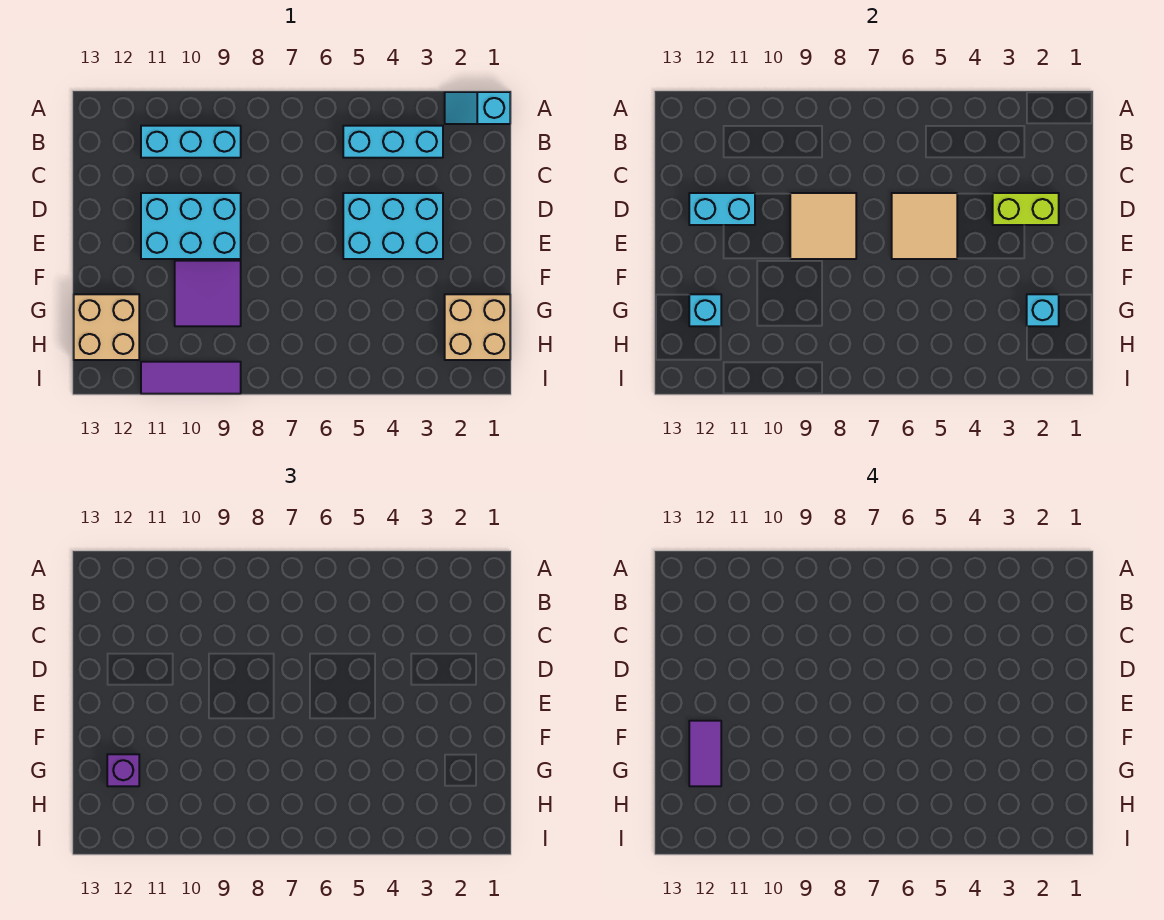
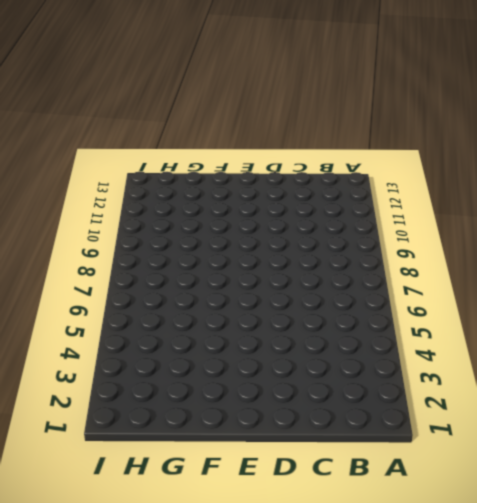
none -> cyan 1x2 slope [445,92,510,124]
none -> cyan 1x3 brick [343,126,443,158]
none -> cyan 1x3 brick [141,126,241,158]

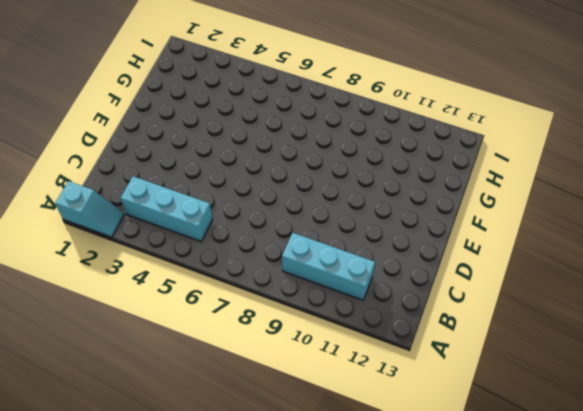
none -> cyan 2x3 brick [343,193,443,259]
none -> cyan 2x3 brick [141,193,241,259]
none -> purple 2x2 tile [175,261,241,326]

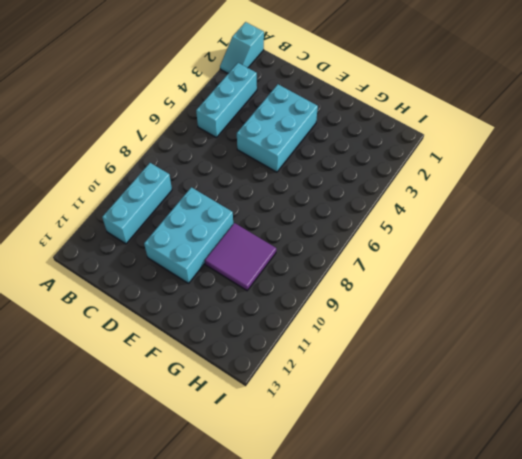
none -> tan 2x2 brick [445,294,510,360]
none -> tan 2x2 brick [74,294,139,360]
none -> purple 1x3 tile [141,362,241,394]

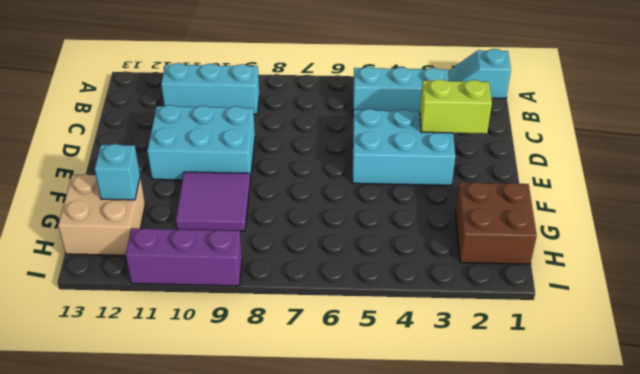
brown 2x2 brick [456,182,537,264] -> tan 2x2 brick [445,294,510,360]
purple 1x3 brick [126,228,242,286] -> purple 1x3 tile [141,362,241,394]
none -> tan 2x2 tile [892,193,957,259]
none -> tan 2x2 tile [790,193,856,259]
none -> cyan 1x2 brick [689,193,755,225]

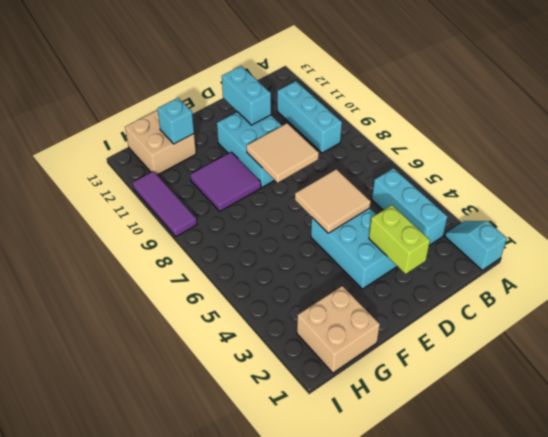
none -> cyan 1x1 brick [1027,294,1059,326]
none -> purple 1x1 brick [107,754,139,786]
none -> purple 1x2 tile [689,721,721,786]

